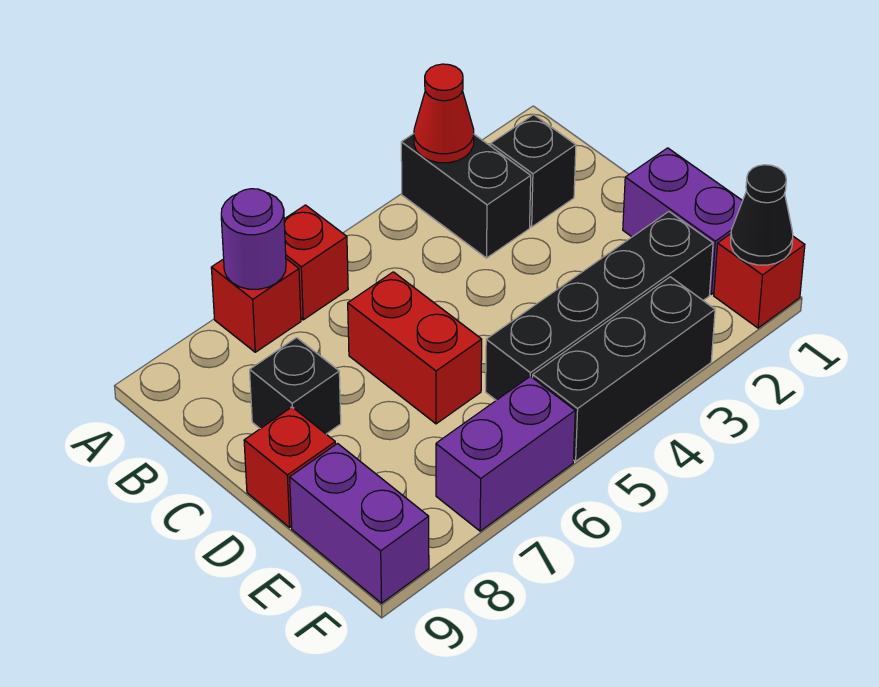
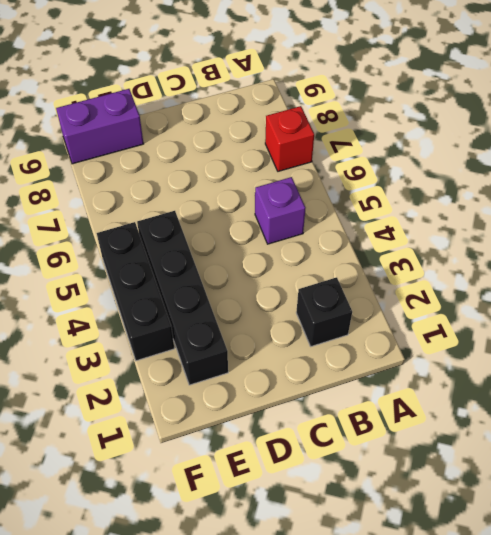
purple 1x1 brick [255,177,305,244] -> none
none -> black 1x2 brick [401,134,531,258]
none -> red 1x1 brick [284,205,348,320]
none -> red 1x2 brick [348,272,482,424]

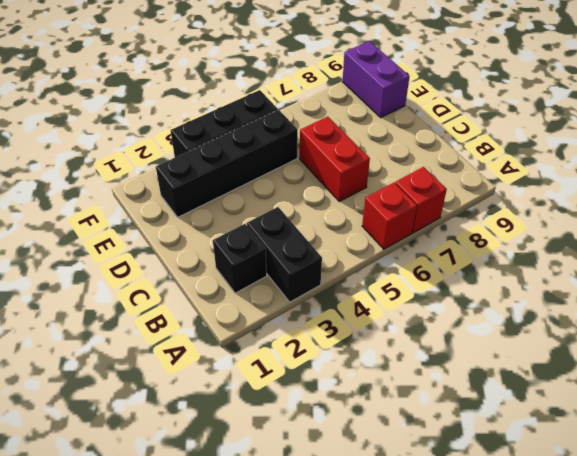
none -> black 1x1 brick [250,338,341,434]
none -> purple 1x2 brick [623,148,742,294]
none -> red 1x1 brick [244,407,335,527]

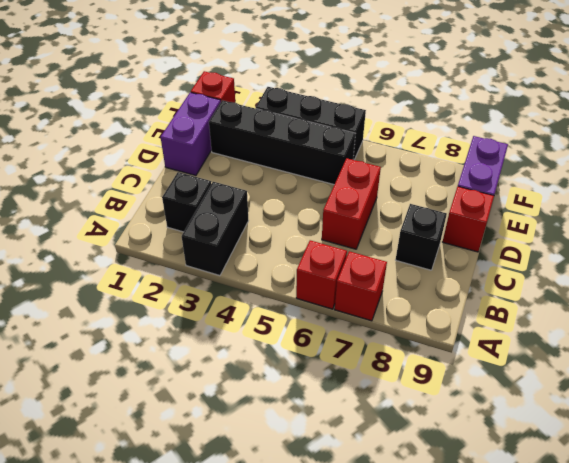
none -> purple 1x2 brick [436,376,575,531]
none -> red 1x1 cone [414,64,474,163]
none -> purple 1x1 round brick [221,189,286,289]

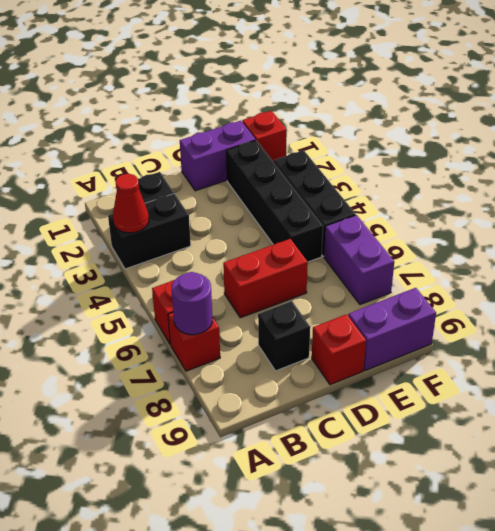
none -> black 1x1 cone [731,165,793,265]

